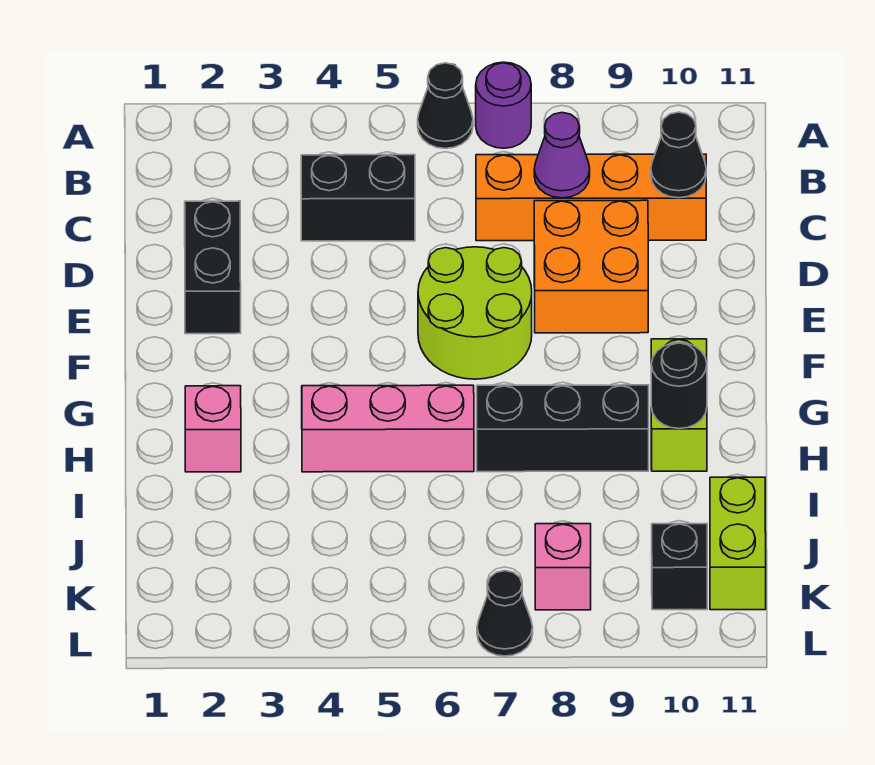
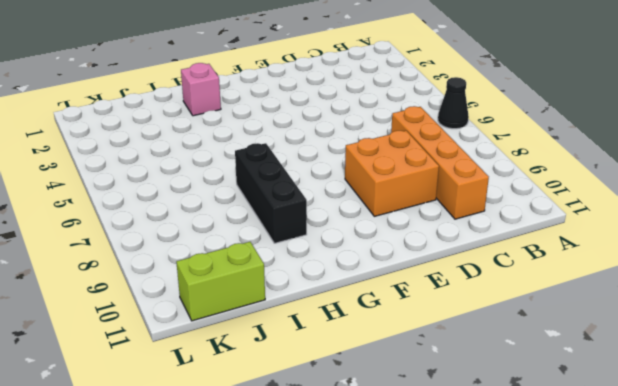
none -> purple 1x1 round brick [476,62,531,148]
none -> black 1x2 brick [301,155,415,241]
none -> black 1x2 brick [185,201,241,334]

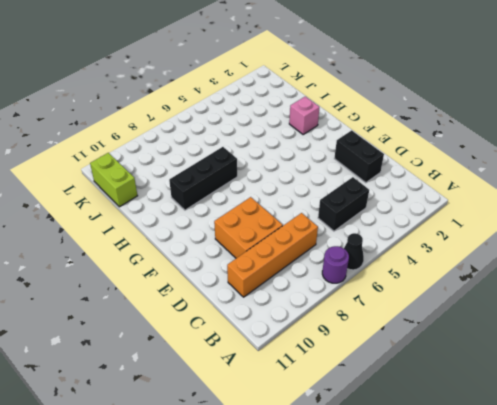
none -> lime 2x2 round brick [418,247,532,379]
none -> lime 1x2 brick [651,339,707,471]
none -> pink 1x3 brick [302,385,474,472]

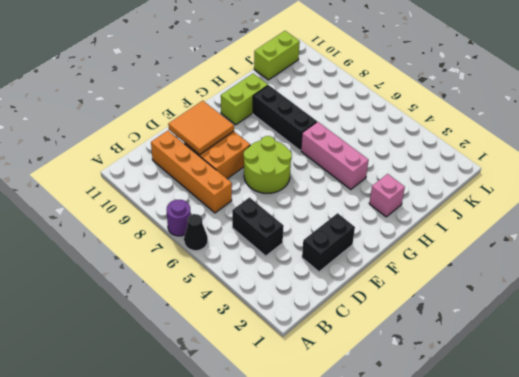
orange 2x2 tile [168,101,234,155] -> none
none -> pink 1x1 brick [535,524,591,610]
none -> black 1x1 brick [652,524,707,610]
none -> black 1x1 cone [477,571,533,656]

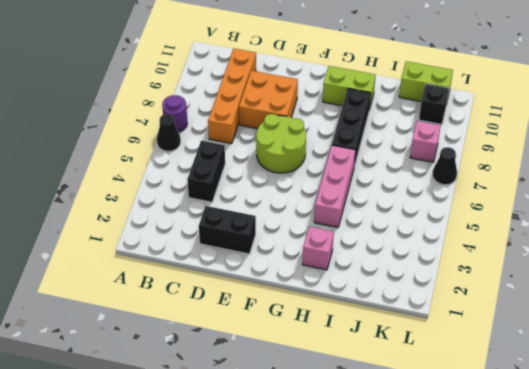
none -> purple 1x1 cone [534,113,590,198]
none -> black 1x1 cone [651,112,706,198]
none -> black 1x1 round brick [651,342,707,429]

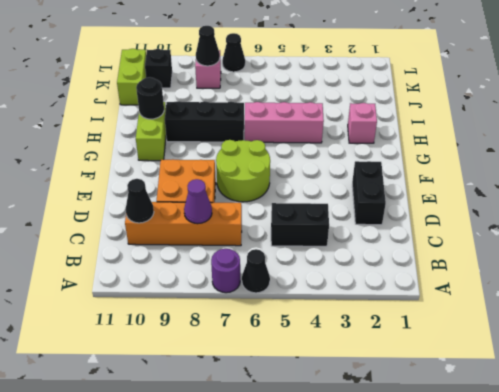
black 1x1 cone [196,26,220,66] -> none

